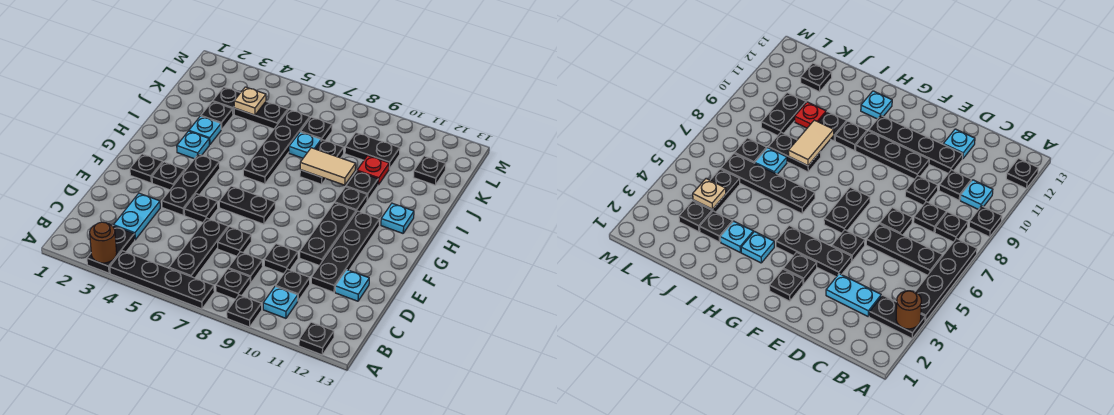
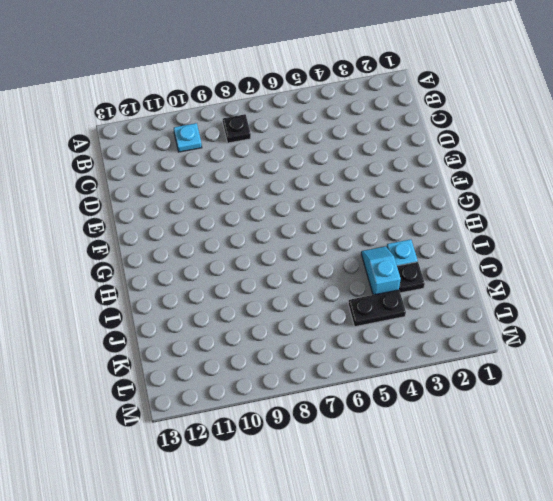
cyan 1x2 slope [361,246,401,295] -> none
none -> black 1x2 plate [87,226,135,273]
none -> black 1x4 plate [110,251,214,309]
none -> black 1x1 plate [227,295,262,327]
none -> black 1x1 plate [299,322,334,355]

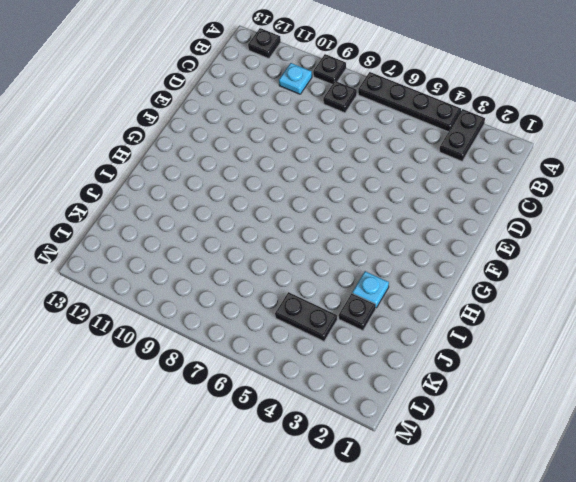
none -> black 1x3 plate [169,218,228,278]
none -> cyan 1x2 plate [113,193,160,240]
none -> black 1x1 plate [228,252,263,283]
none -> black 1x1 plate [276,269,310,301]

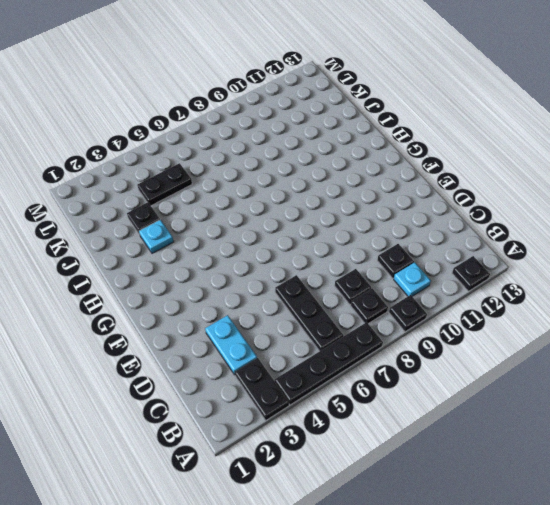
none -> black 1x1 plate [218,227,251,256]
none -> black 1x1 plate [264,244,298,274]
none -> black 1x4 plate [311,211,380,292]
none -> cyan 1x1 plate [335,270,369,301]

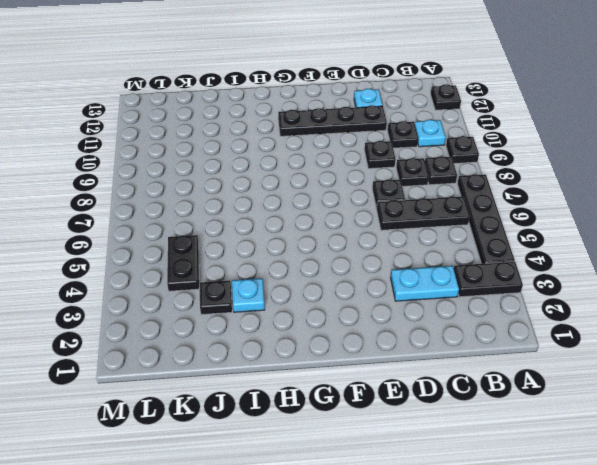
none -> black 1x3 plate [162,154,220,215]
none -> black 1x1 plate [184,194,218,223]
none -> black 1x3 plate [300,203,356,265]
none -> black 1x1 plate [130,154,163,183]

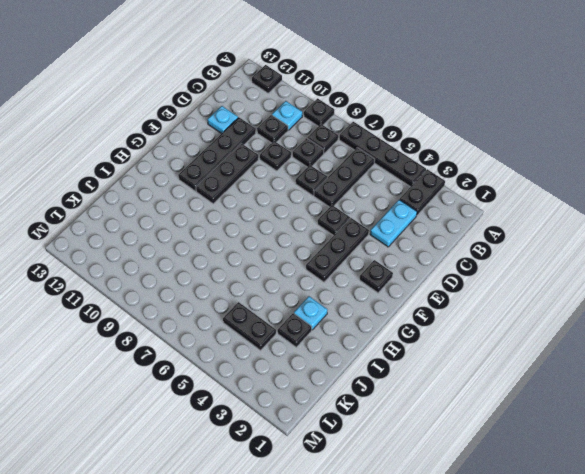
none -> black 1x1 plate [152,162,185,190]
none -> black 1x2 plate [219,186,275,224]
none -> cyan 1x1 plate [177,131,209,159]
none -> black 1x4 plate [243,110,310,184]

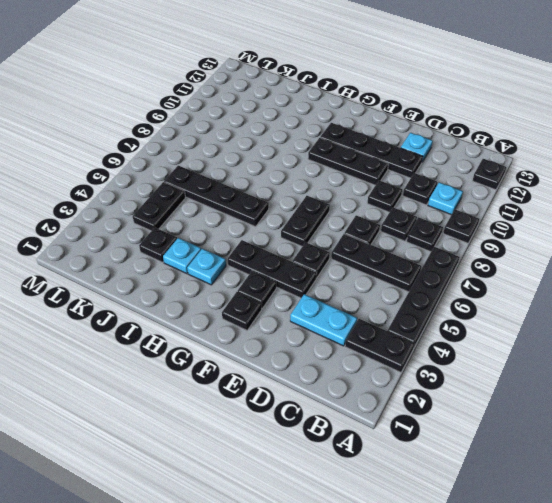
none -> black 1x1 plate [335,187,367,212]
none -> cyan 1x1 plate [381,203,414,233]
none -> black 1x2 plate [300,140,344,184]
none -> black 1x1 plate [346,171,378,201]

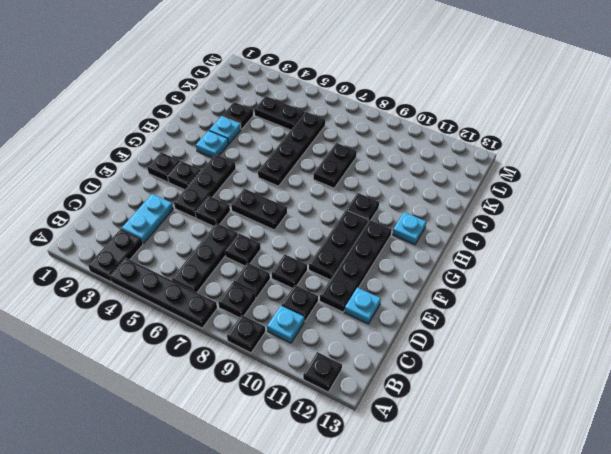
none -> black 1x1 plate [346,171,378,201]
none -> cyan 1x1 plate [289,132,321,158]
none -> red 1x1 plate [357,156,389,185]
none -> black 1x1 plate [213,87,240,115]

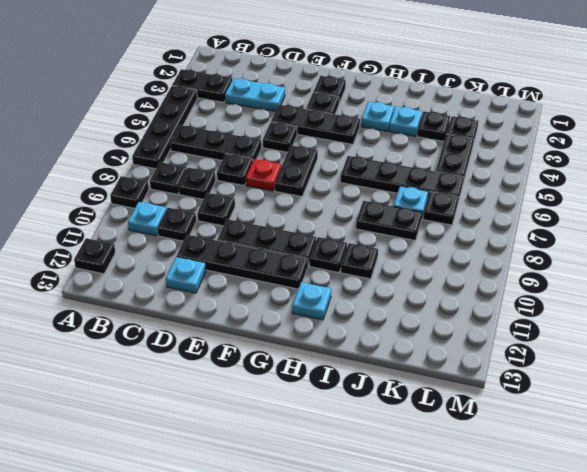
red 1x1 plate [246,159,281,191] -> red 1x1 plate moved to [357,156,389,185]
none -> black 1x2 plate [345,133,400,169]
none -> black 1x1 plate [413,156,446,185]
none -> brown 1x1 round brick [90,222,117,263]
none -> tan 1x2 tile [300,148,356,185]

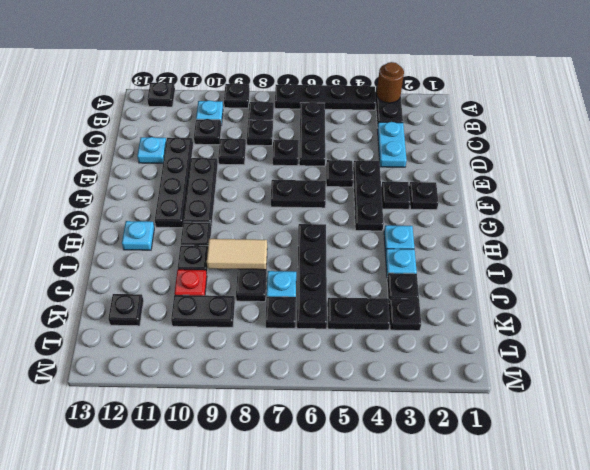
none -> tan 1x1 plate [234,87,266,115]

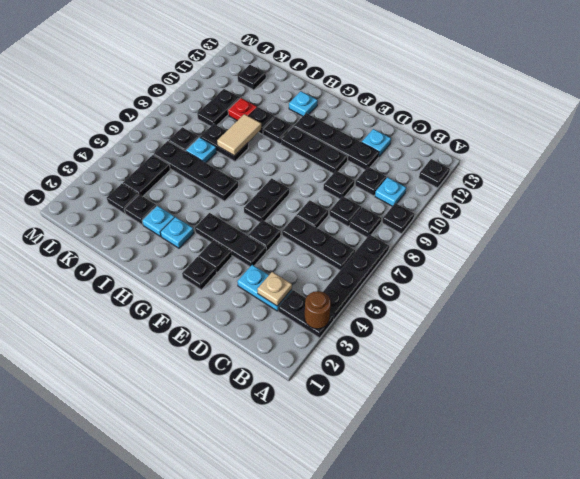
tan 1x1 plate [257,272,292,306] -> tan 1x1 plate moved to [234,87,266,115]

